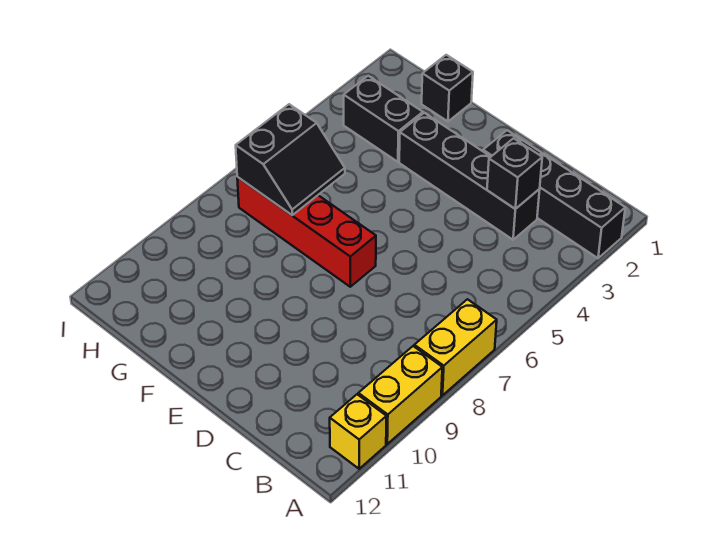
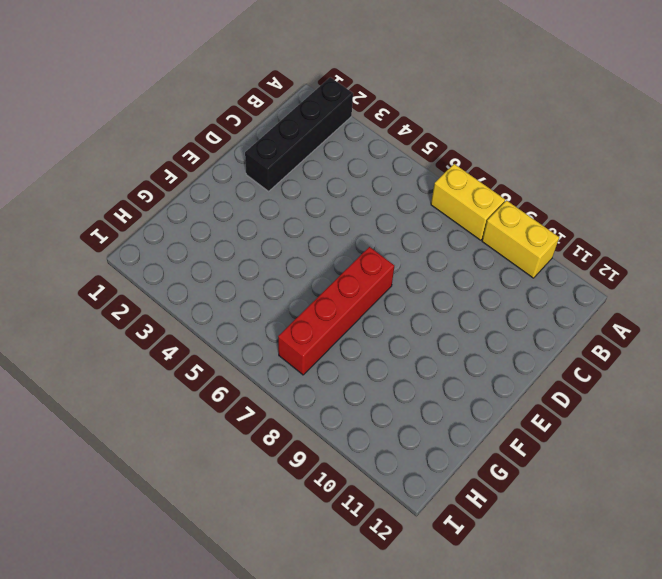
none -> yellow 1x1 brick [330,394,386,469]
none -> black 1x4 brick [399,113,540,240]

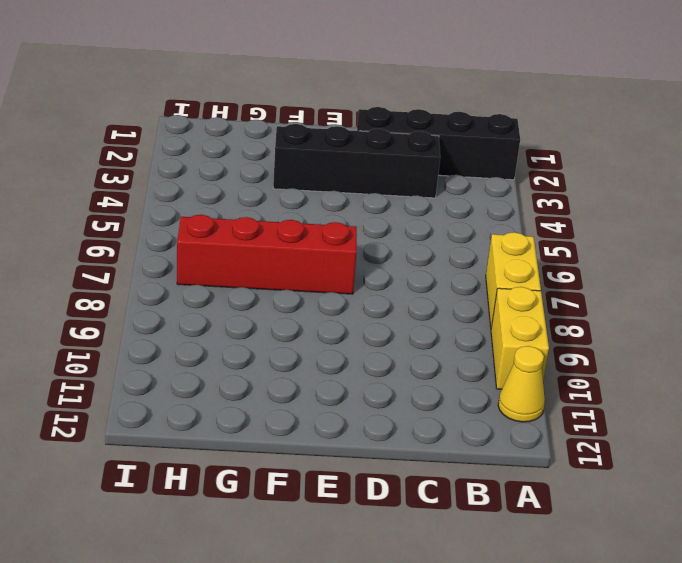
yellow 1x1 cone [498,346,545,422] -> yellow 1x1 brick [330,394,386,469]
none -> black 1x1 brick [422,55,473,121]
none -> black 1x2 brick [344,76,423,162]

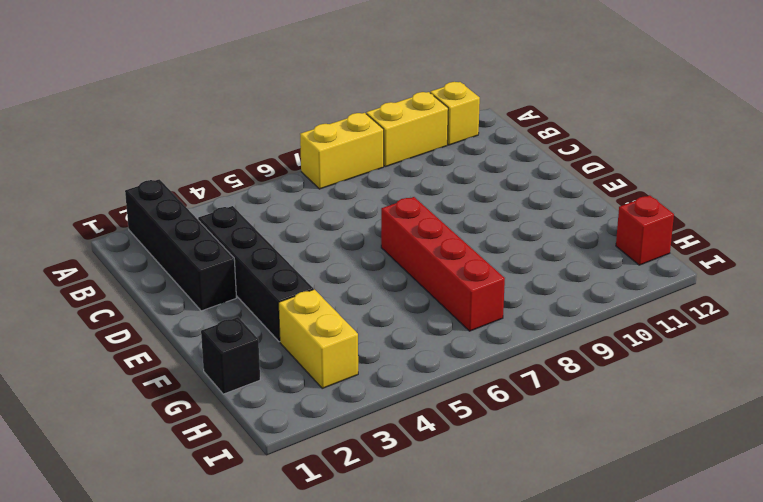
yellow 1x2 brick [279,289,358,388] -> black 1x2 brick [344,76,423,162]
red 1x1 brick [616,195,674,265] -> none
none -> black 1x1 brick [487,138,542,209]
none -> black 2x2 slope [236,104,345,215]

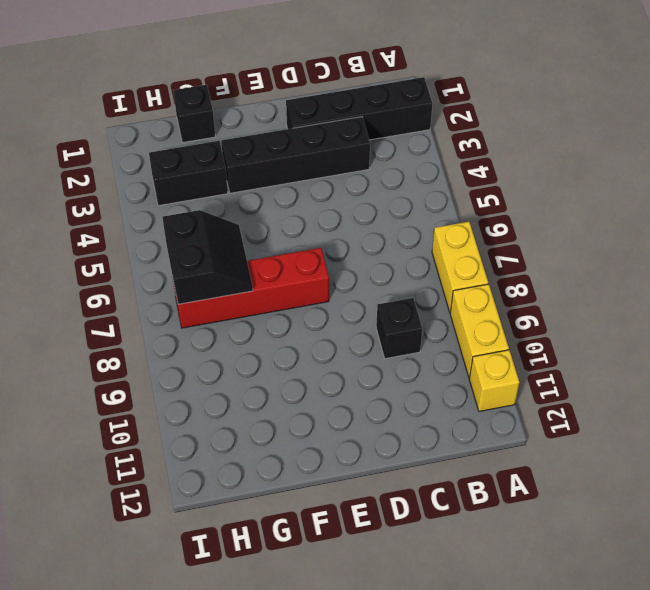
black 1x1 brick [376,298,422,359] -> black 1x1 brick moved to [487,138,542,209]

